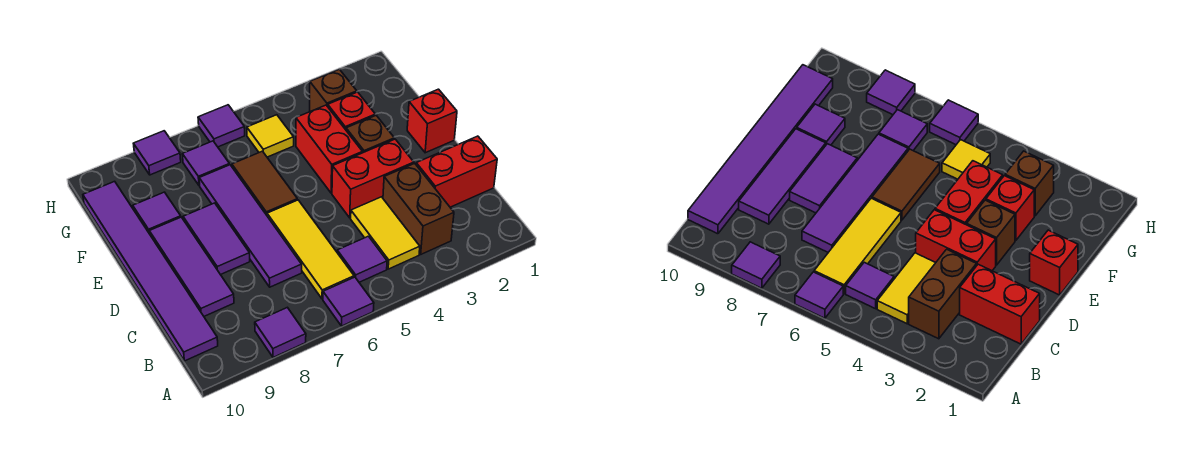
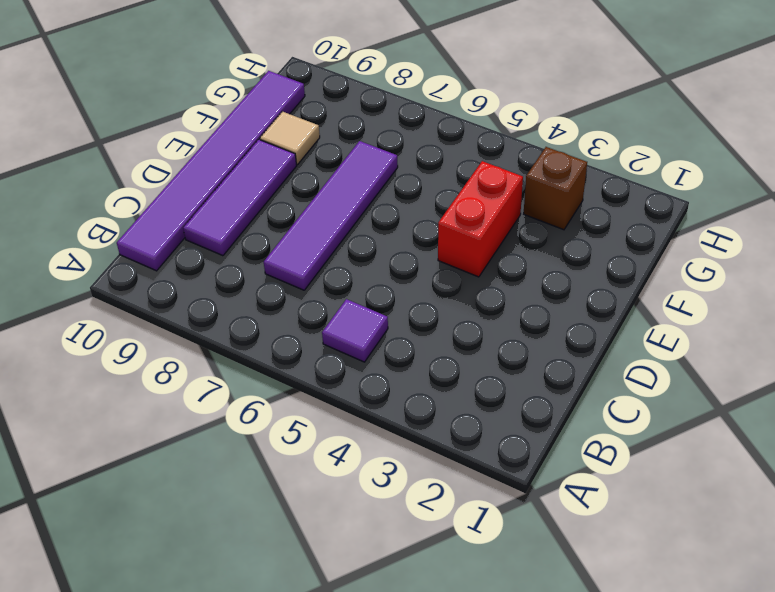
tan 1x1 tile [260,112,320,164] -> purple 1x1 tile [133,192,181,234]
none -> purple 1x1 tile [323,277,374,326]
none -> purple 1x1 tile [255,307,306,357]
none -> brown 1x2 brick [383,163,454,254]

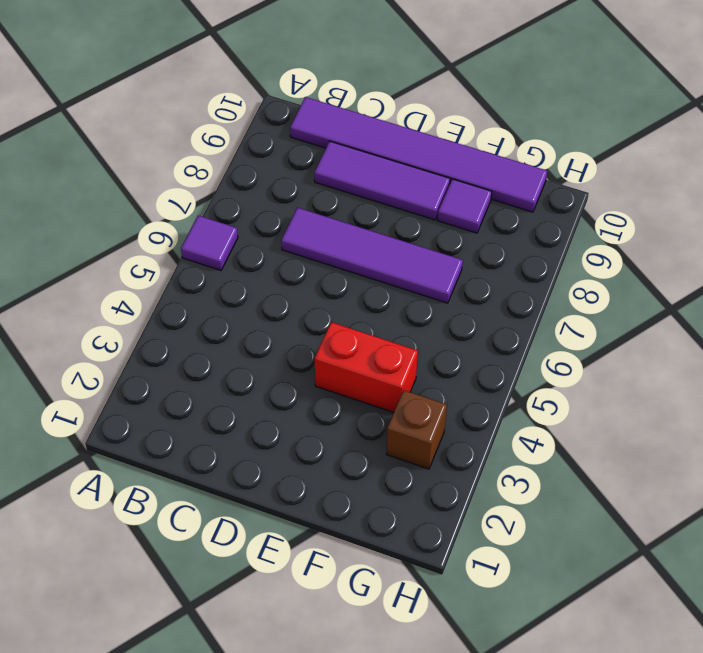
none -> purple 1x1 tile [255,307,306,357]
none -> brown 1x2 brick [383,163,454,254]
none -> yellow 1x2 tile [351,197,420,269]

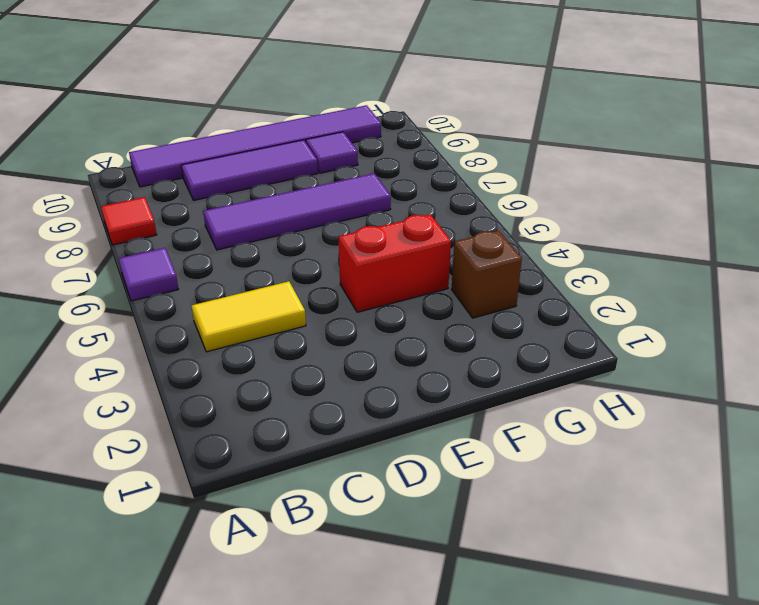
red 1x1 tile [101,197,157,245] -> purple 1x1 tile [255,307,306,357]
none -> brown 1x2 brick [383,163,454,254]
none -> purple 1x1 tile [337,236,387,282]
none -> yellow 1x3 tile [267,200,354,299]

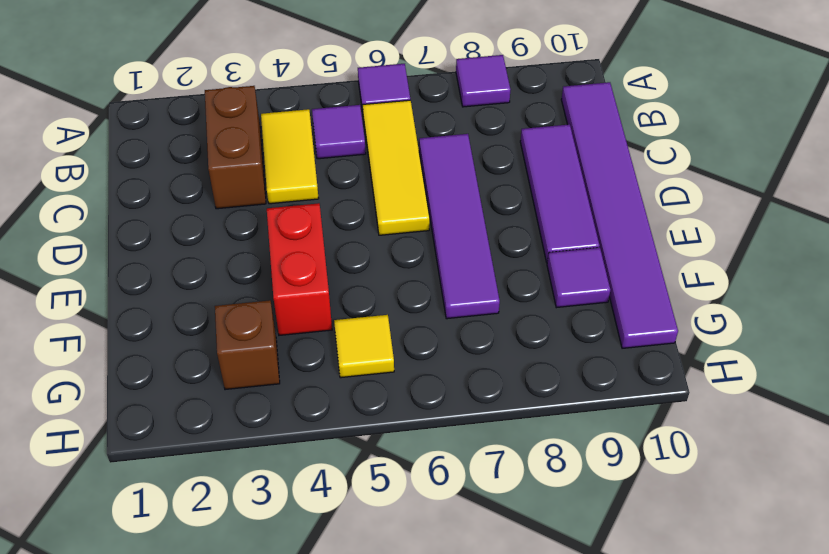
none -> red 1x2 brick [416,136,497,207]
none -> red 1x2 brick [332,139,414,218]
none -> purple 1x2 tile [183,203,250,275]

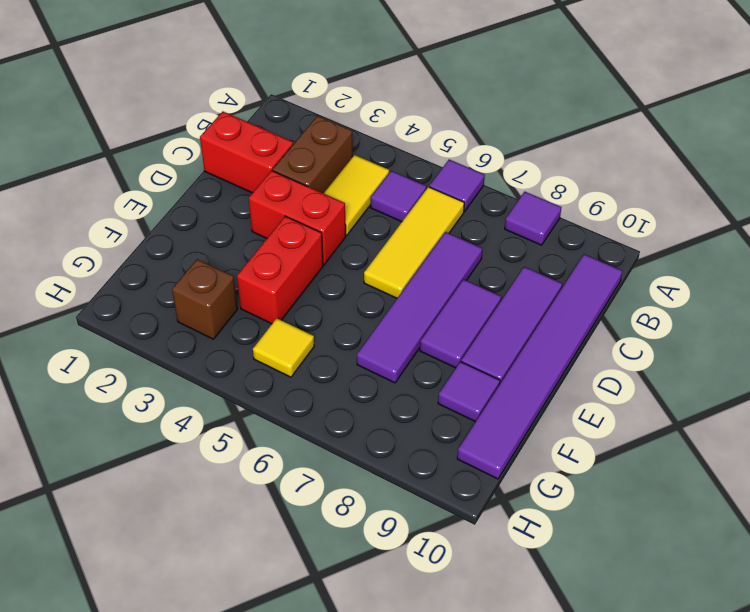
none -> red 1x1 brick [407,89,457,153]
none -> brown 1x1 brick [346,115,394,153]
none -> brown 1x2 tile [232,151,297,215]

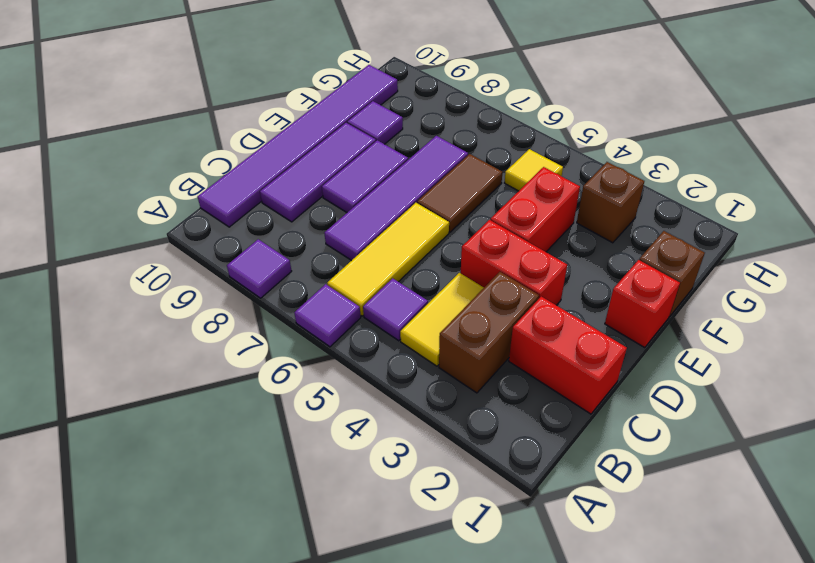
brown 1x1 brick [639,231,705,317] -> brown 1x1 brick moved to [346,115,394,153]
none -> red 1x1 brick [328,92,375,130]
none -> purple 1x1 tile [182,141,230,186]
none -> purple 1x1 tile [198,105,245,147]

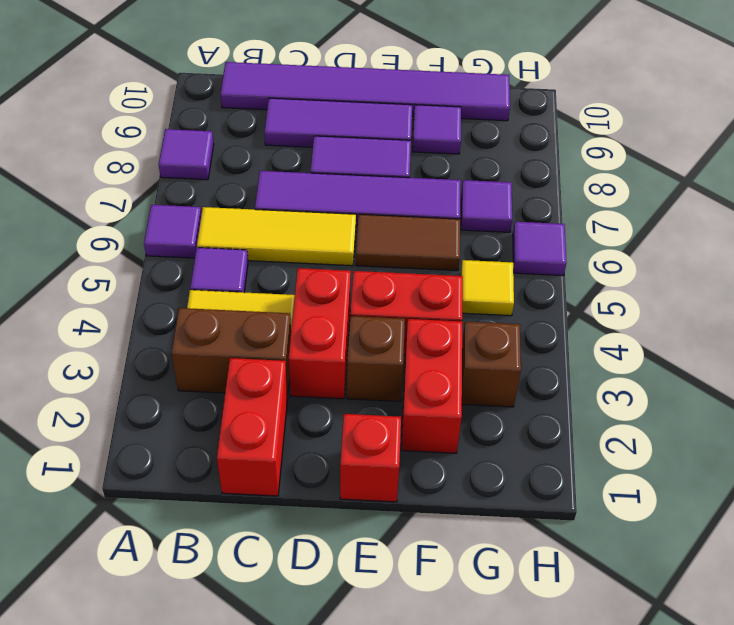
red 1x2 brick [402,319,462,453] -> red 1x1 brick [328,92,375,130]
none -> purple 1x1 tile [133,131,181,175]

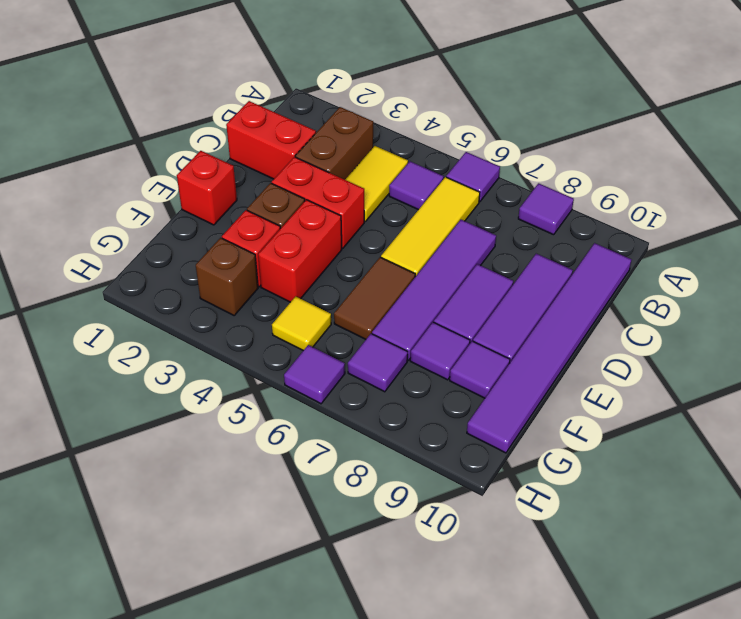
purple 1x1 tile [410,322,470,380] -> purple 1x1 tile moved to [133,131,181,175]

